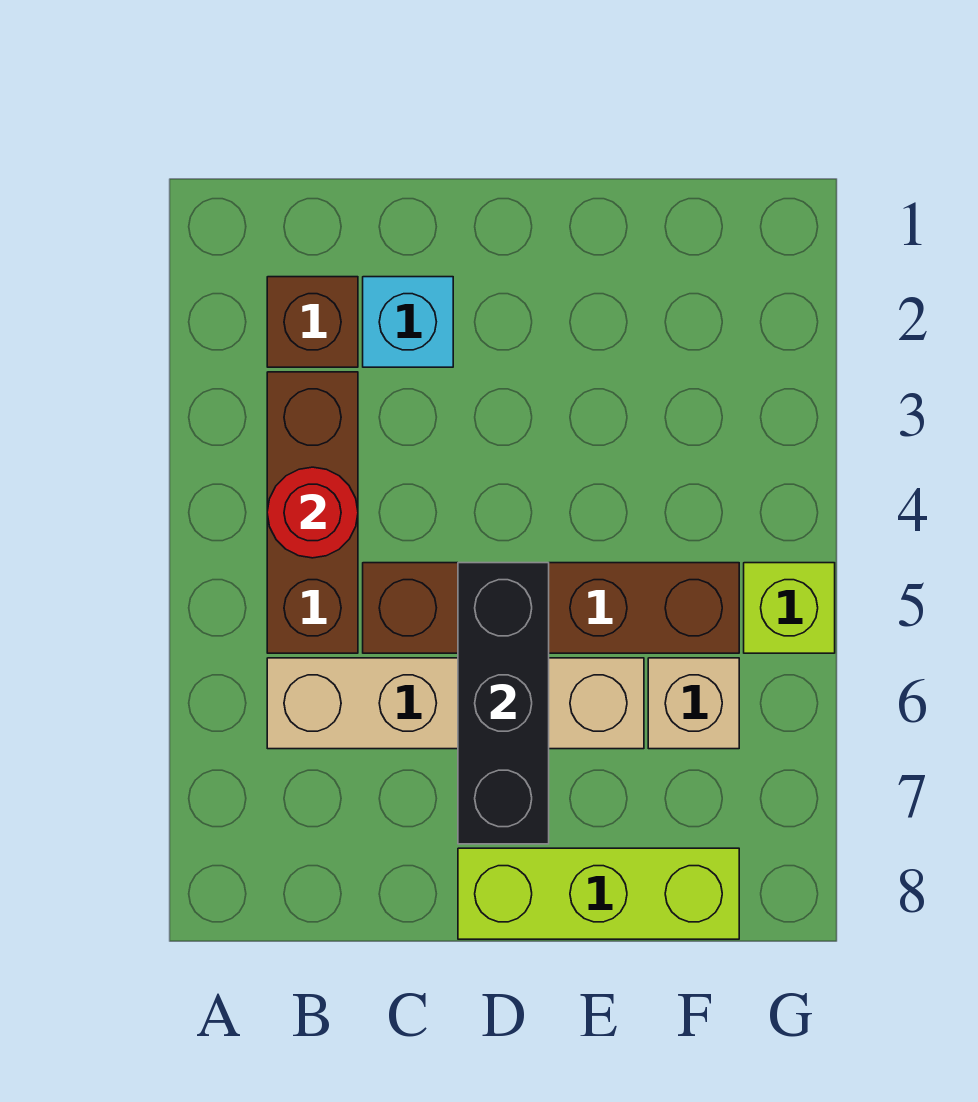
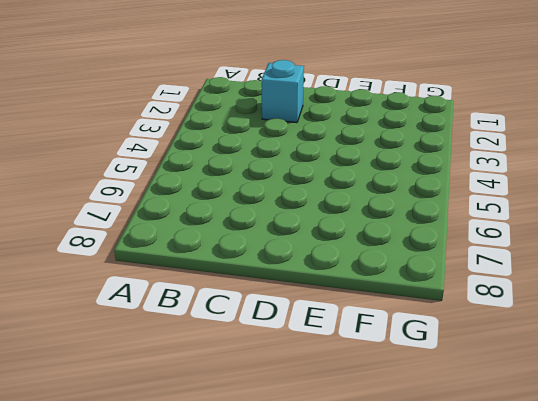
none -> brown 1x1 brick [267,277,358,367]
none -> brown 1x3 brick [267,372,358,653]

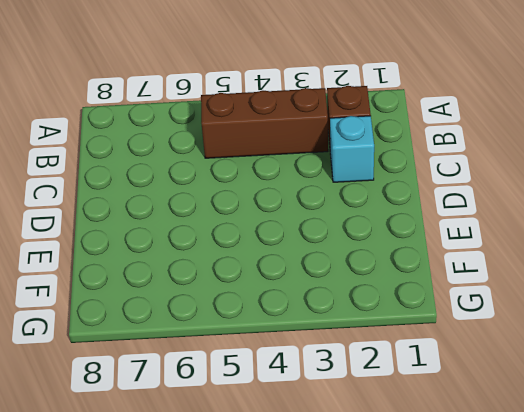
none -> tan 1x4 brick [267,658,644,749]
none -> brown 1x4 brick [363,563,739,653]

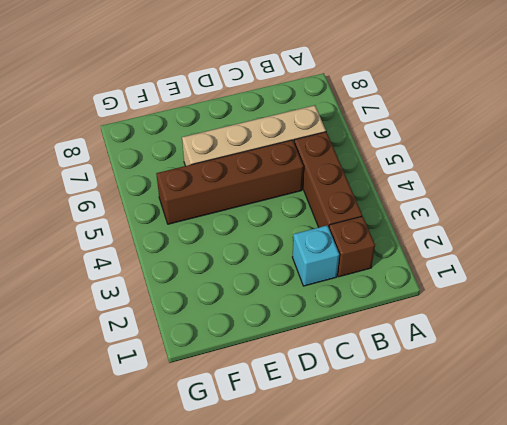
none -> lime 1x3 brick [458,848,739,939]
none -> tan 1x1 brick [648,658,739,749]

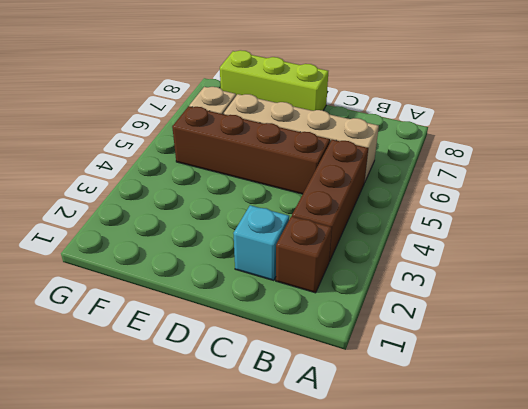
none -> lime 1x1 brick [744,563,835,653]
none -> red 1x1 round brick [267,467,358,558]

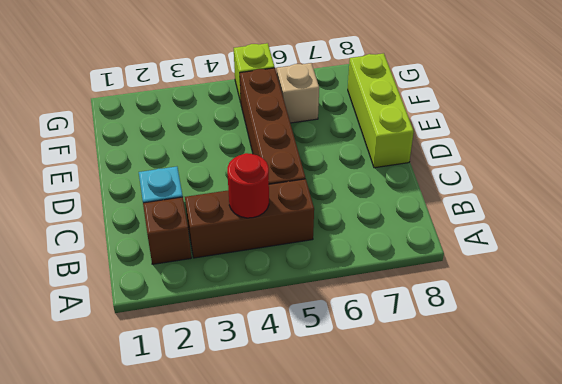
none -> tan 1x4 brick [267,658,644,749]
none -> black 1x3 brick [458,563,549,844]

